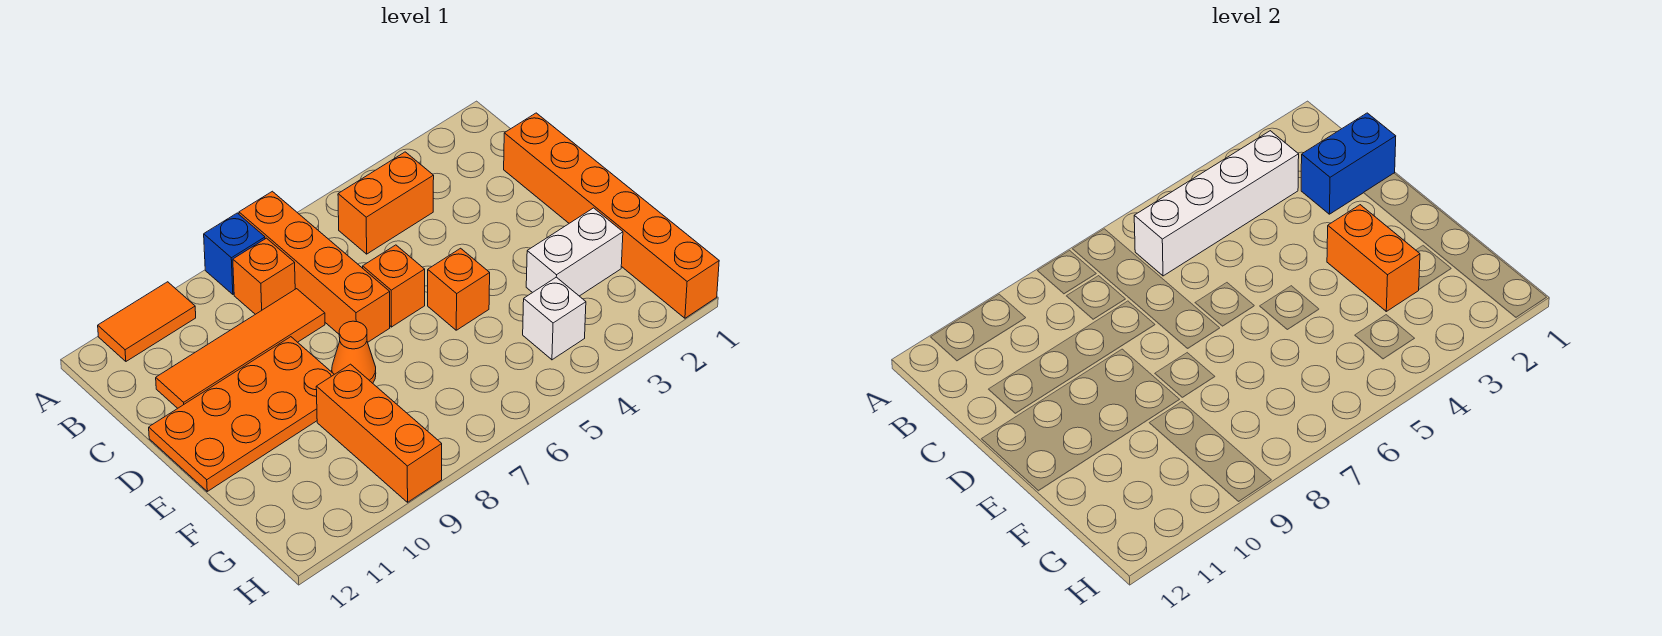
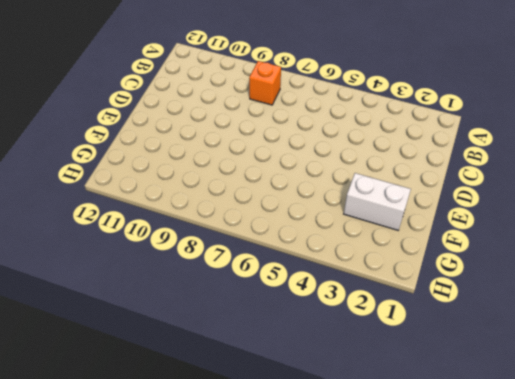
none -> orange 1x4 brick [239,191,390,342]
none -> blue 1x1 brick [204,213,265,294]
none -> orange 1x2 tile [98,282,196,361]

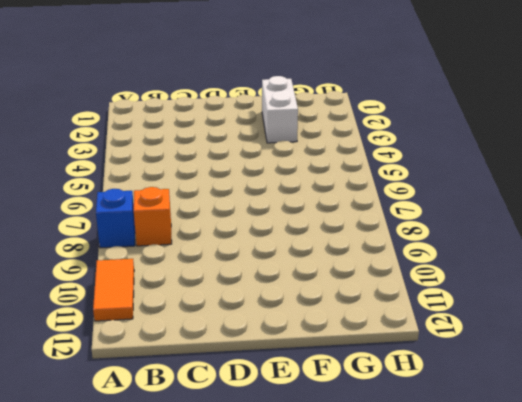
none -> orange 1x4 brick [239,191,390,342]
none -> orange 1x2 brick [338,152,434,254]
none -> orange 1x6 brick [504,113,719,318]

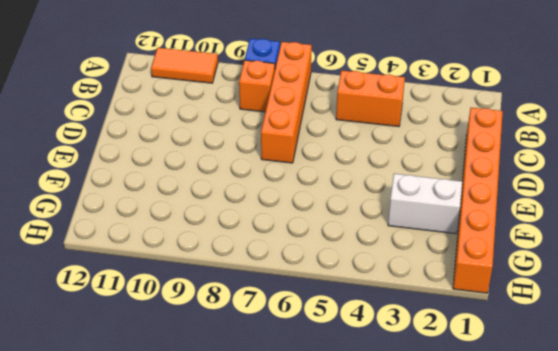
none -> orange 1x4 tile [156,289,325,408]
none -> orange 1x1 brick [363,245,425,327]
none -> orange 2x4 plate [149,337,334,491]

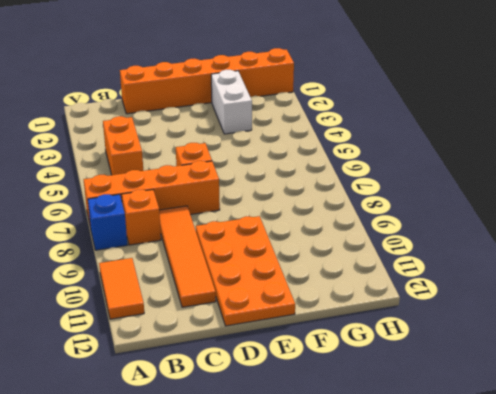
none -> orange 1x1 brick [428,248,490,330]
none -> orange 1x1 cone [332,321,376,383]
none -> orange 1x3 brick [316,364,442,502]

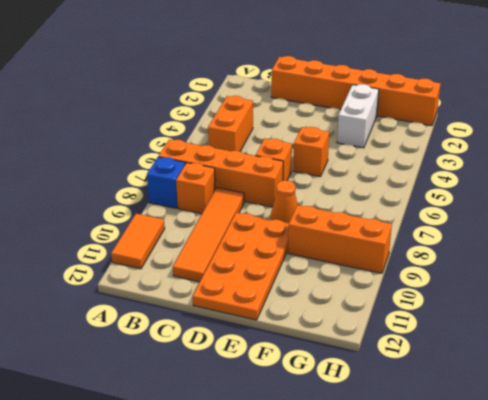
none -> white 1x1 brick [523,277,586,360]
none -> white 1x4 brick [1134,131,1299,276]
none -> blue 1x2 brick [1301,113,1396,214]

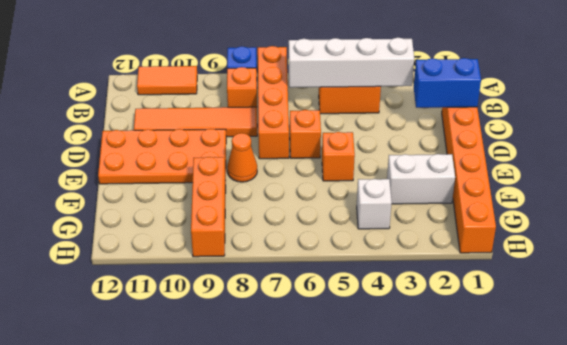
none -> orange 1x2 brick [1327,205,1420,311]

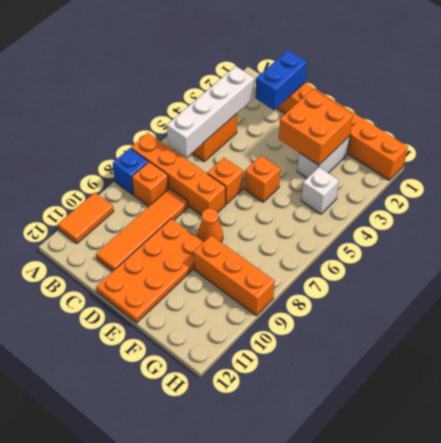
orange 2x2 brick [279,90,353,165] -> orange 1x2 brick [1327,205,1420,311]

